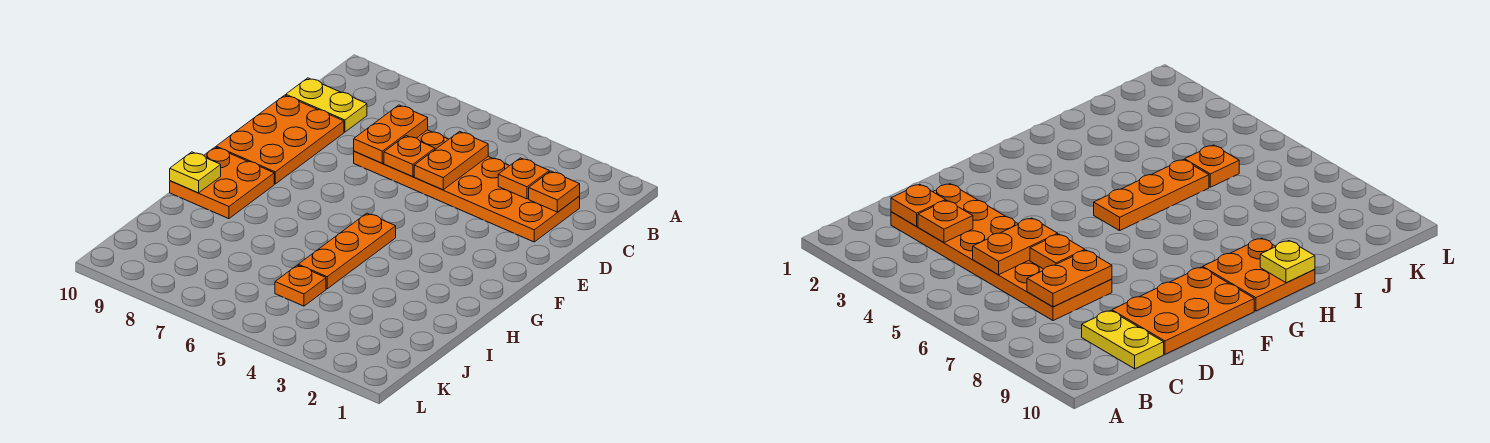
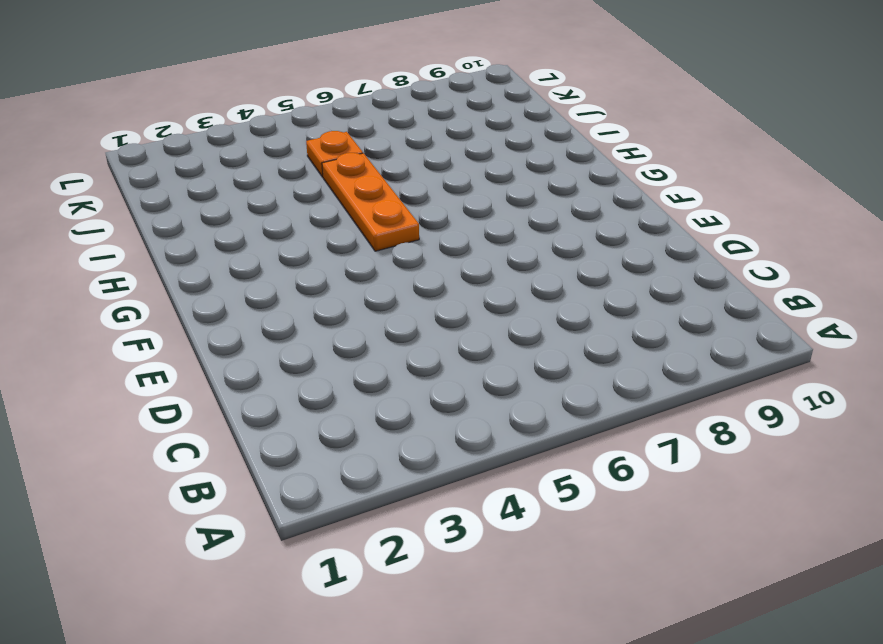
none -> orange 2x6 plate [354,130,580,242]
none -> yellow 1x2 plate [286,78,367,132]
none -> orange 2x3 plate [216,95,344,184]

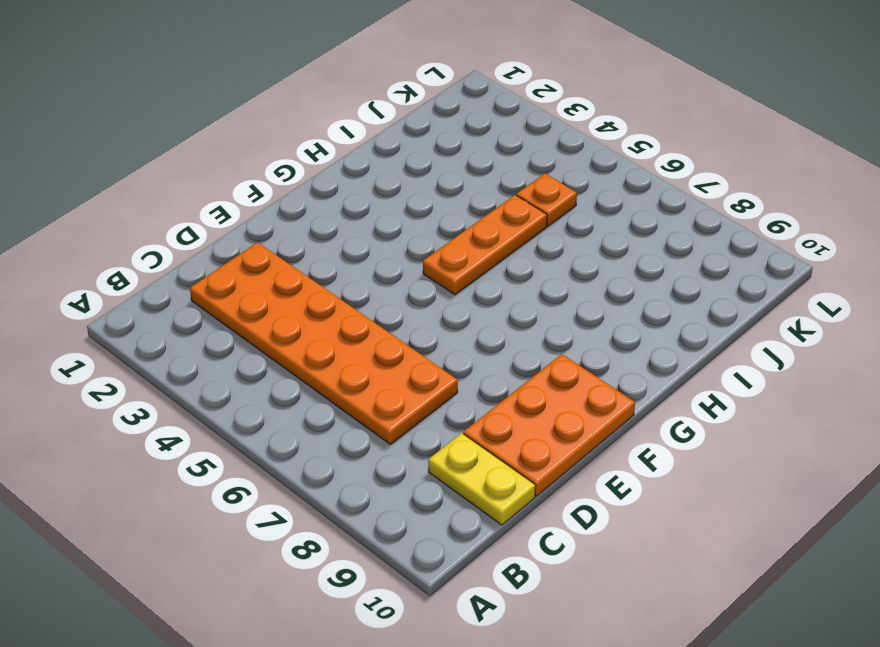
none -> orange 2x2 plate [170,147,274,219]
none -> orange 1x1 plate [529,171,580,212]
none -> orange 1x1 plate [498,158,549,199]

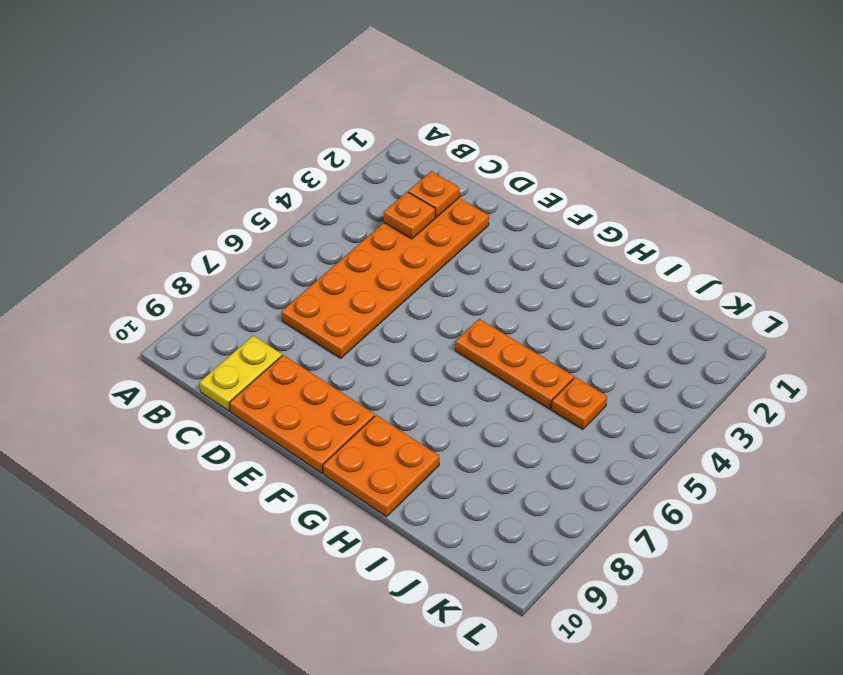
none -> orange 1x2 plate [414,131,488,190]
none -> orange 1x2 plate [354,105,428,163]
none -> orange 1x1 plate [384,136,435,177]

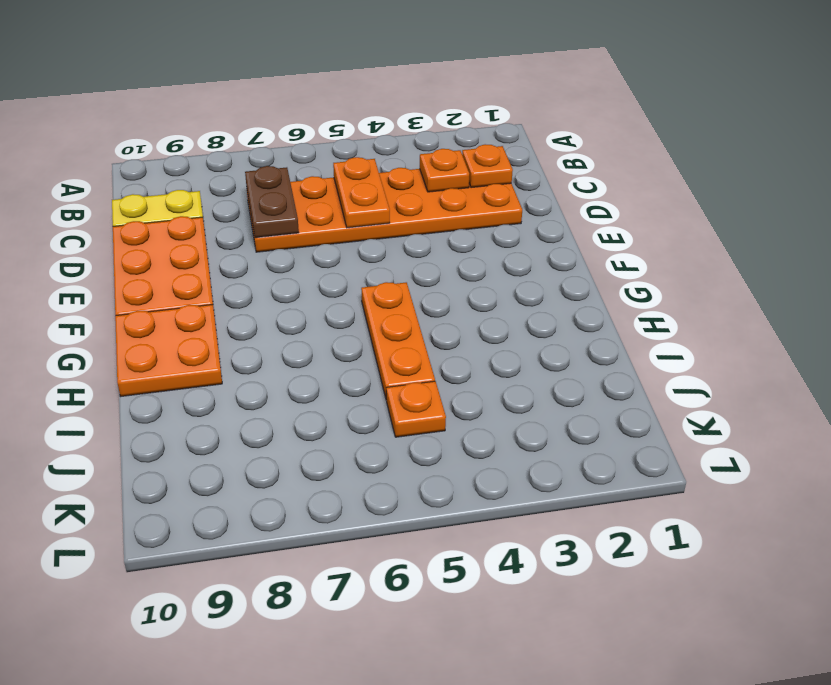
brown 1x2 plate [245,166,299,238] -> orange 1x2 plate [354,105,428,163]
none -> orange 1x1 plate [384,136,435,177]
none -> yellow 1x1 plate [170,152,221,193]

